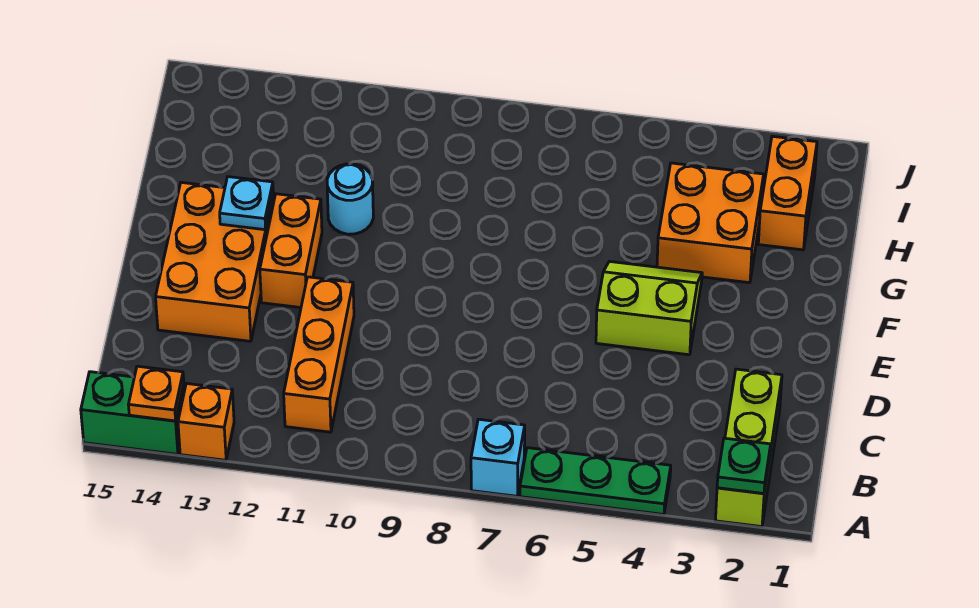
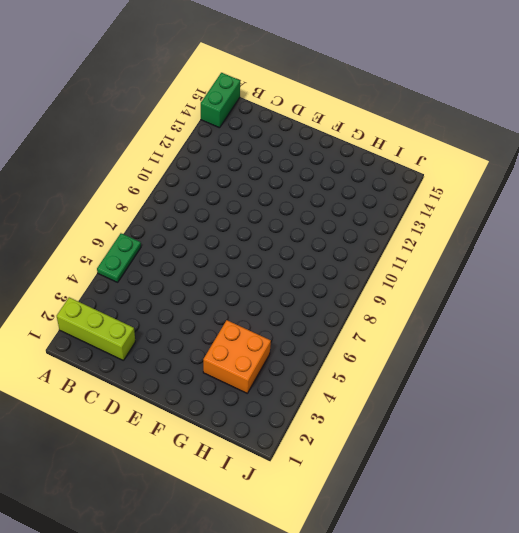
green 1x2 plate [97,233,141,282] -> green 1x3 plate [520,448,671,514]
none -> cyan 1x1 brick [471,419,525,496]
none -> orange 1x1 brick [178,383,234,460]
none -> orange 1x3 brick [284,277,354,432]

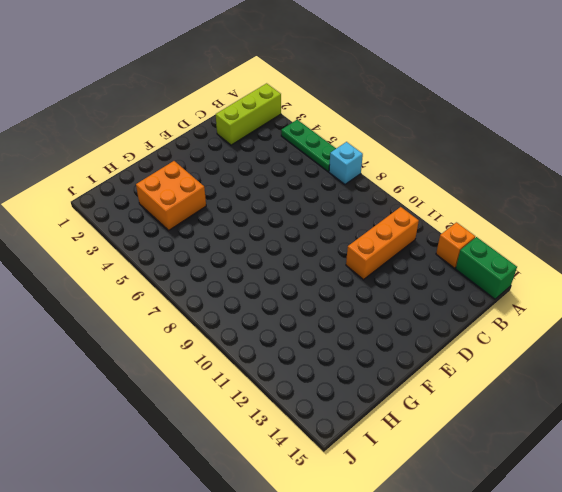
none -> orange 2x3 brick [156,182,274,341]
none -> lime 2x2 slope [596,261,702,355]
none -> orange 1x2 brick [260,194,322,308]

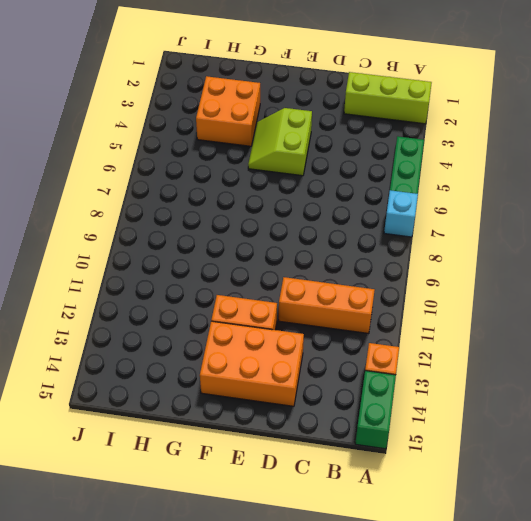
none -> cyan 1x1 round brick [327,164,373,234]
none -> orange 1x2 brick [758,136,817,250]
none -> green 1x1 plate [717,438,771,493]

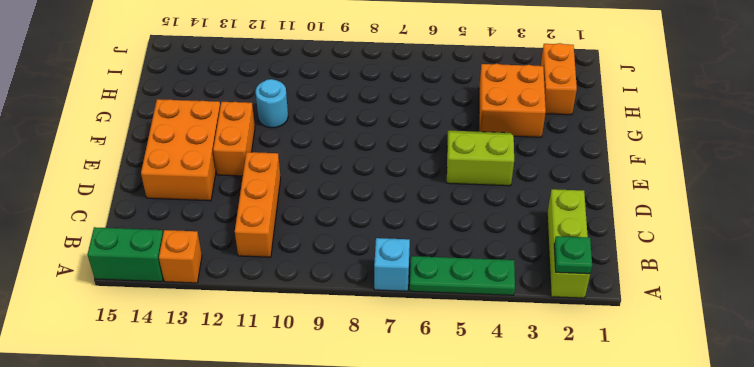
none -> orange 1x1 plate [128,366,184,421]
none -> cyan 1x1 plate [220,177,273,230]

